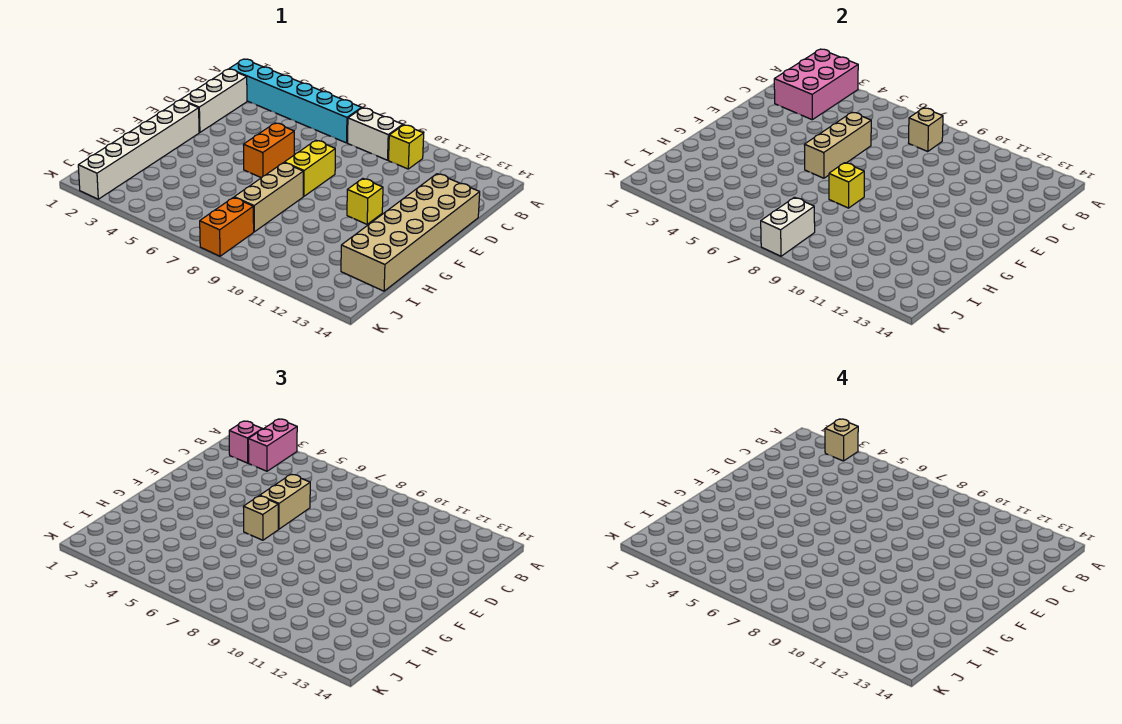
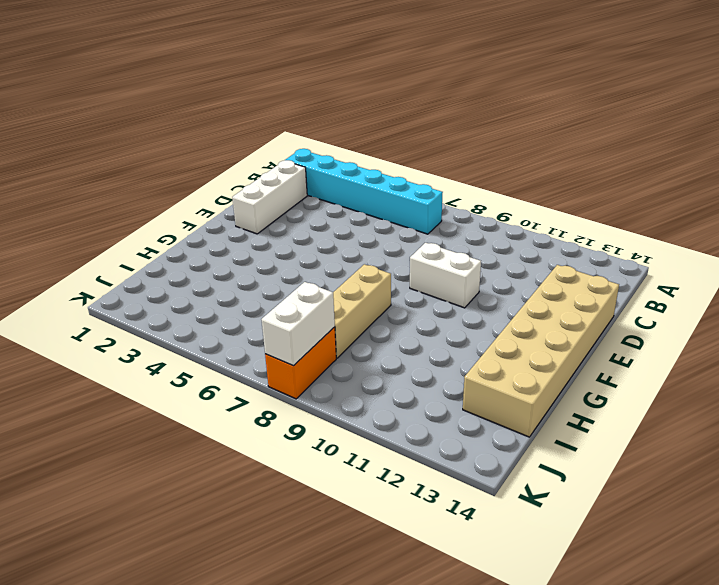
white 1x2 brick [410,243,481,308] -> white 1x2 brick moved to [347,108,403,160]
none -> yellow 1x1 brick [389,125,424,169]
none -> orange 1x2 brick [243,123,294,178]
none -> yellow 1x2 brick [284,140,335,196]

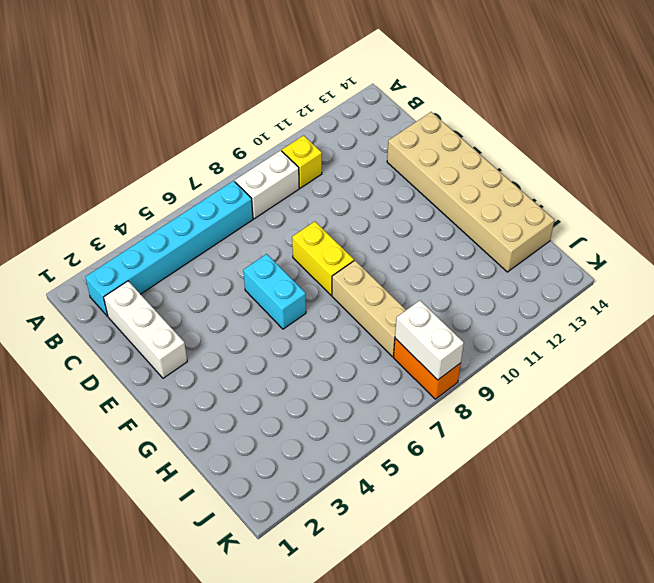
cyan 1x2 brick [243,254,306,329] -> orange 1x2 brick [243,123,294,178]
none -> white 1x6 brick [78,100,199,199]
none -> yellow 1x1 brick [347,178,383,224]
none -> pink 2x3 brick [774,49,858,120]

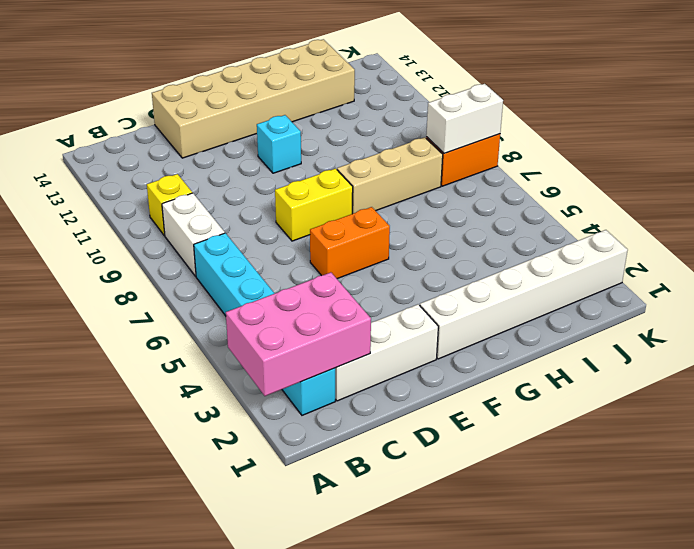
cyan 1x1 brick [257,115,301,173] -> yellow 1x1 brick [347,178,383,224]
none -> tan 1x1 brick [909,108,943,152]
none -> tan 1x3 brick [804,112,871,178]
none -> yellow 1x1 brick [829,163,864,208]

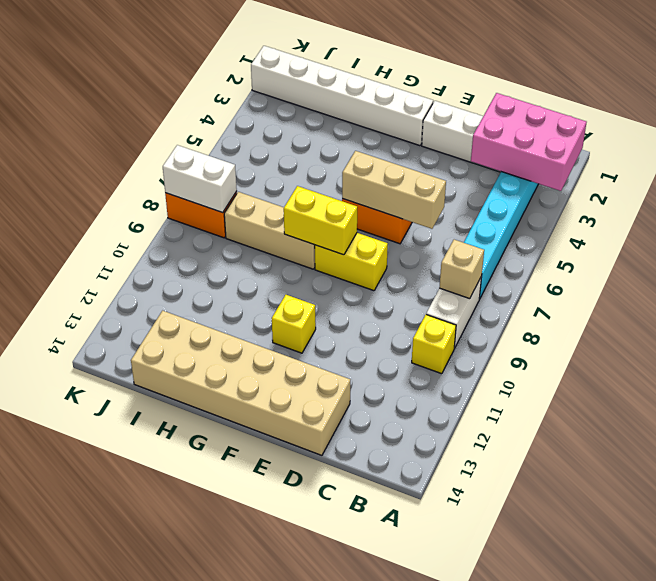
yellow 1x2 brick [284,186,357,255] -> yellow 1x1 brick [829,163,864,208]
none -> pink 1x2 brick [248,419,297,471]
none -> pink 1x1 brick [229,421,262,463]
none -> tan 1x2 brick [260,474,310,529]

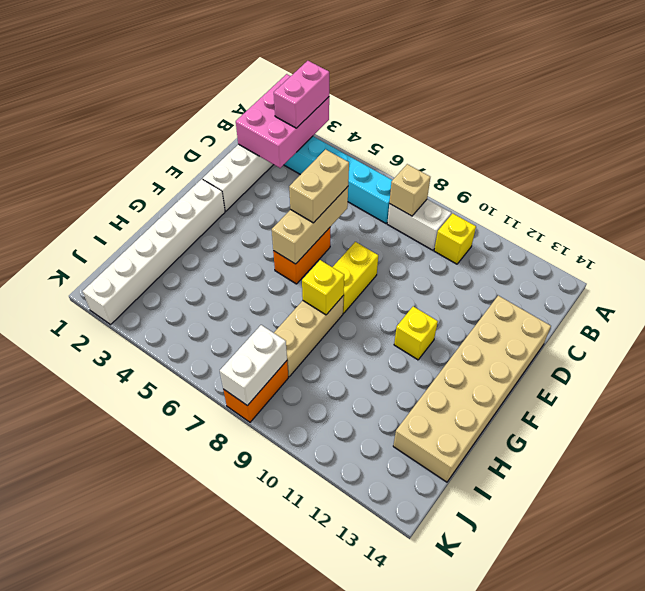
none -> pink 1x1 brick [229,421,262,463]
none -> tan 1x1 brick [243,496,278,540]
none -> tan 1x1 brick [825,419,858,461]

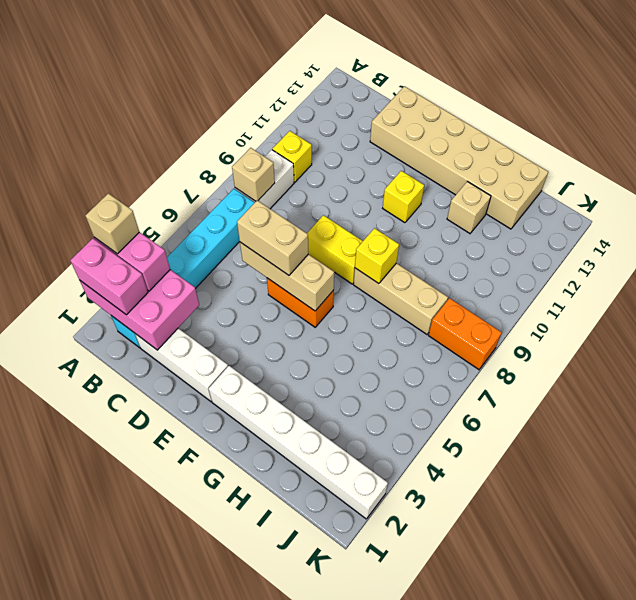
pink 1x2 brick [70,238,148,315] -> pink 1x1 brick [229,421,262,463]
tan 1x1 brick [447,181,491,233] -> tan 1x1 brick moved to [243,496,278,540]
none -> white 1x2 brick [761,197,815,256]

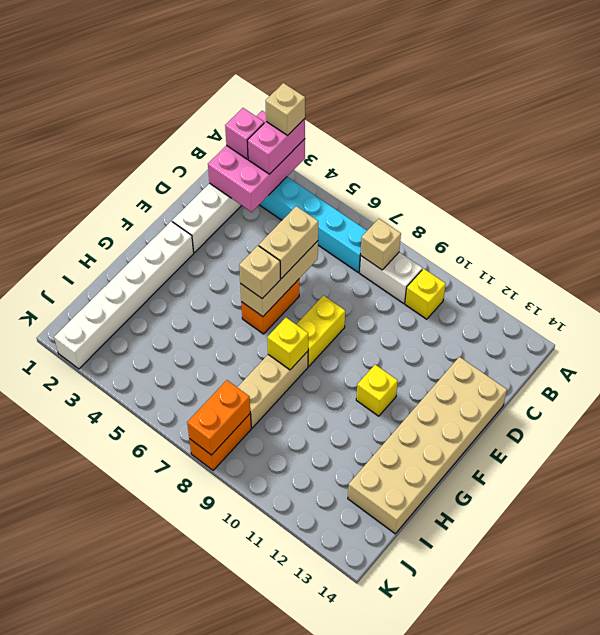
orange 1x2 brick [187,380,250,455] -> white 1x2 brick [761,197,815,256]

